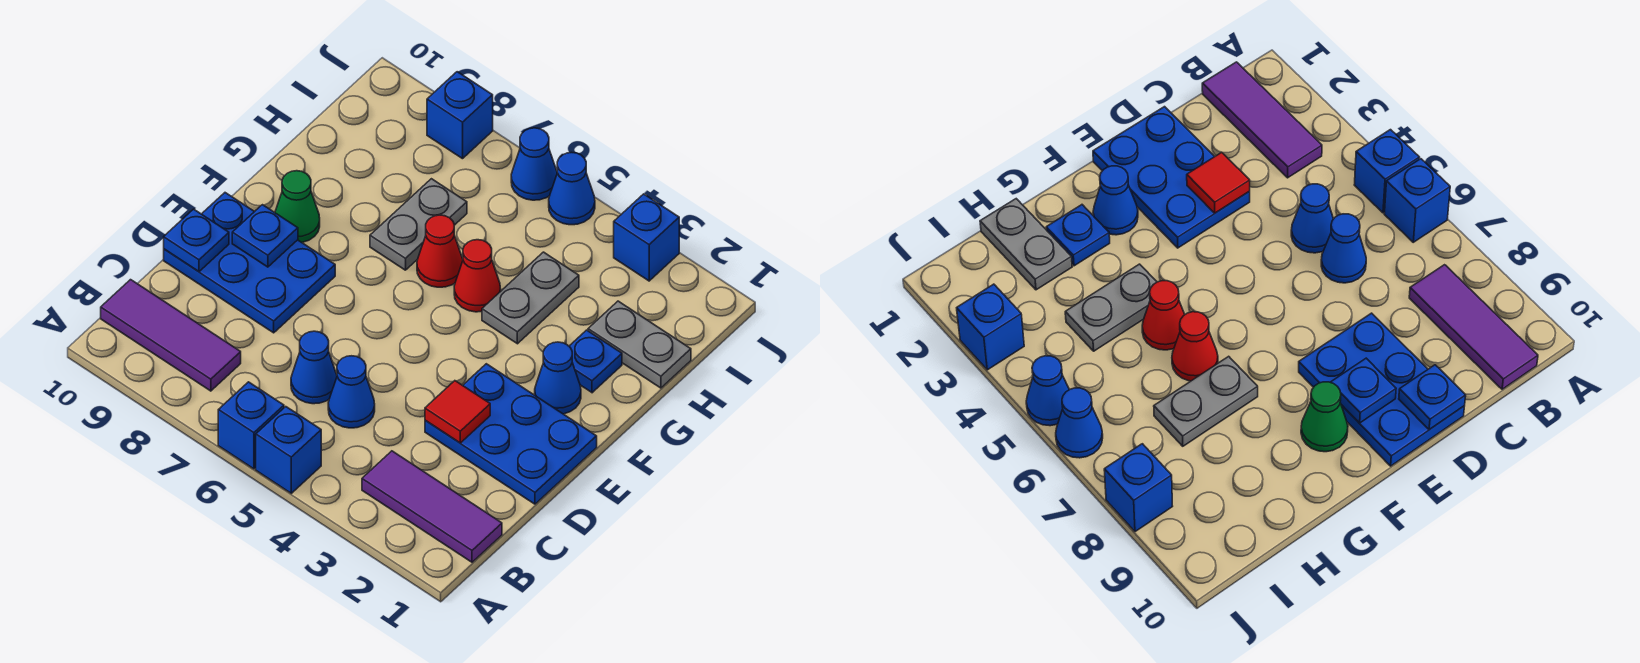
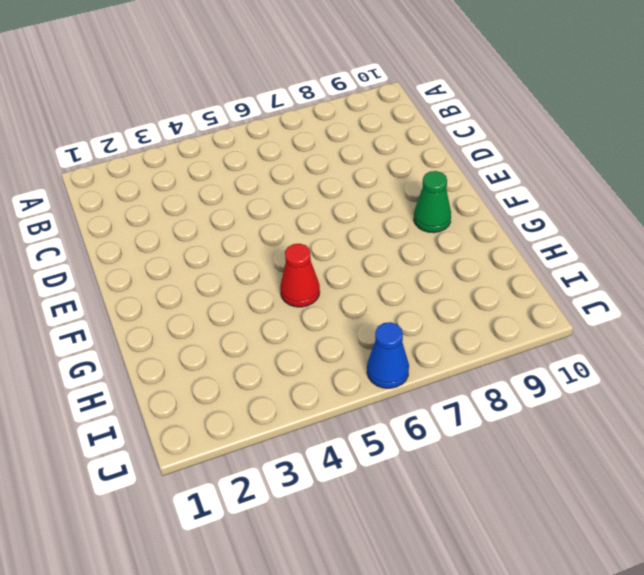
none -> blue 1x1 brick [256,407,321,493]
none -> blue 1x1 brick [218,382,284,469]
none -> purple 1x3 tile [362,451,502,562]

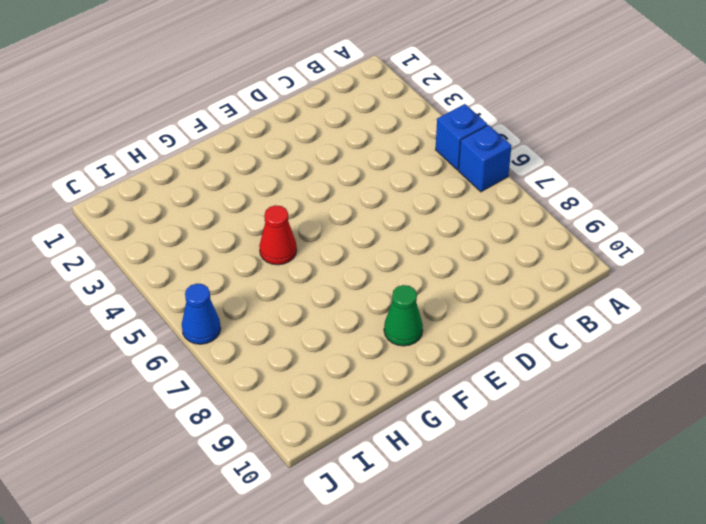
none -> purple 1x3 tile [362,451,502,562]
none -> purple 1x3 tile [101,280,241,391]
none -> blue 1x1 cone [328,356,375,428]

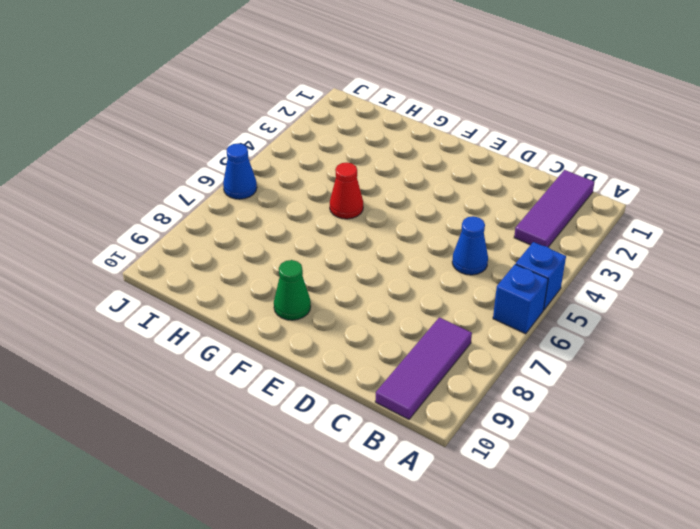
none -> blue 1x1 cone [291,331,337,404]
none -> blue 2x3 plate [425,364,597,504]
none -> blue 2x3 plate [164,193,335,333]

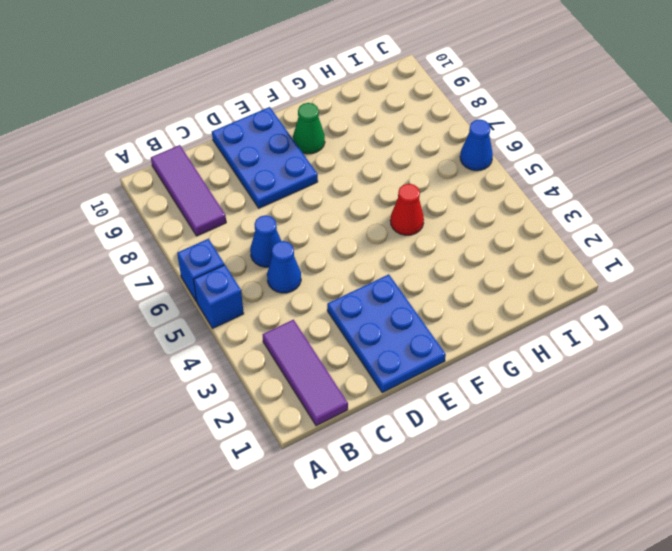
none -> blue 1x1 cone [535,342,581,414]
none -> blue 1x1 plate [569,330,622,393]
none -> grey 1x2 plate [482,252,579,344]

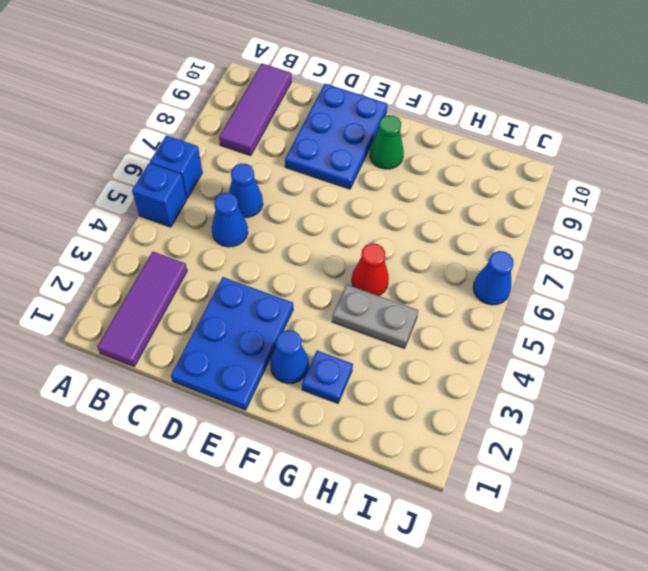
none -> red 1x1 cone [417,215,463,287]
none -> grey 1x2 plate [370,179,467,270]
none -> grey 1x2 plate [588,301,691,388]

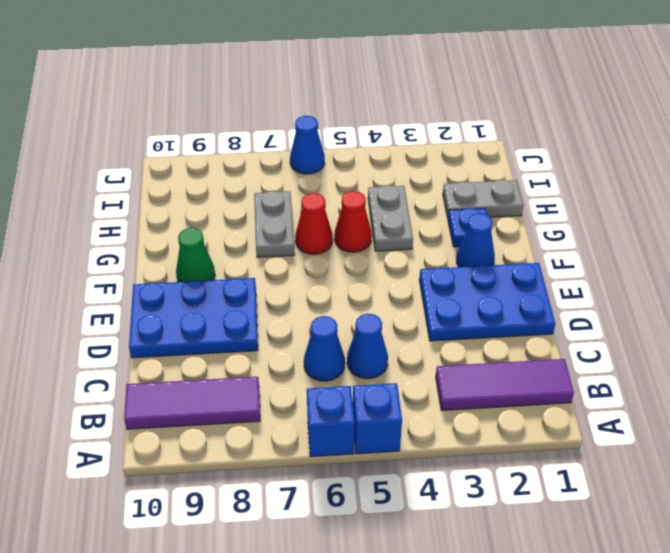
none -> blue 1x1 brick [614,194,679,281]
none -> blue 1x1 cone [549,152,595,225]
none -> blue 1x1 brick [427,72,493,159]

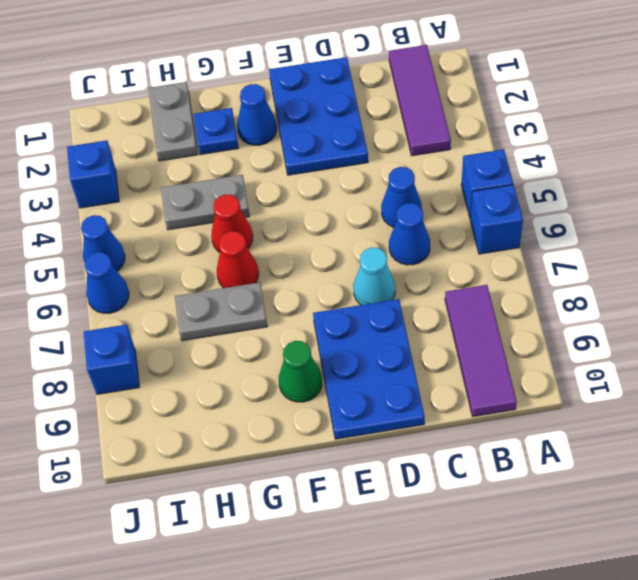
cyan 1x1 cone [353,247,395,305] -> none
none -> red 1x1 tile [425,381,490,443]
none -> blue 1x1 plate [164,209,229,272]
none -> blue 1x1 plate [232,205,298,267]

